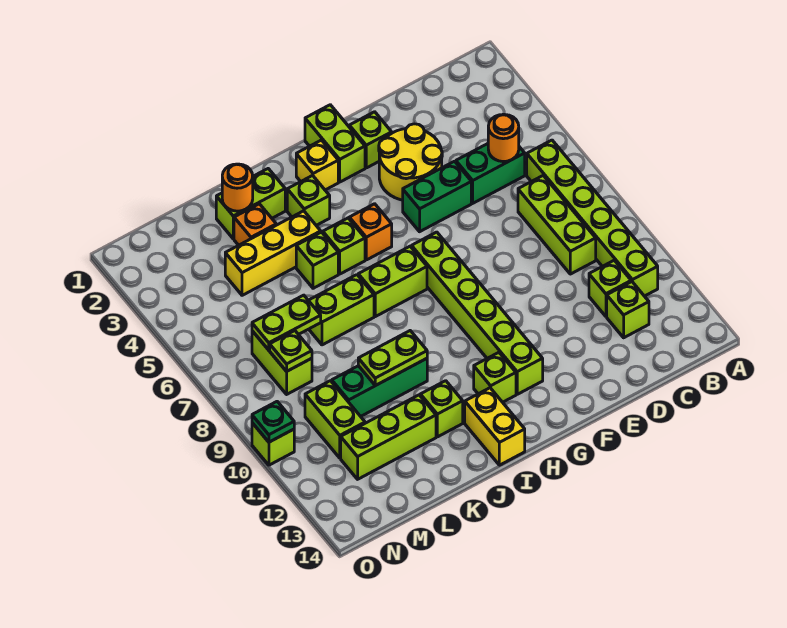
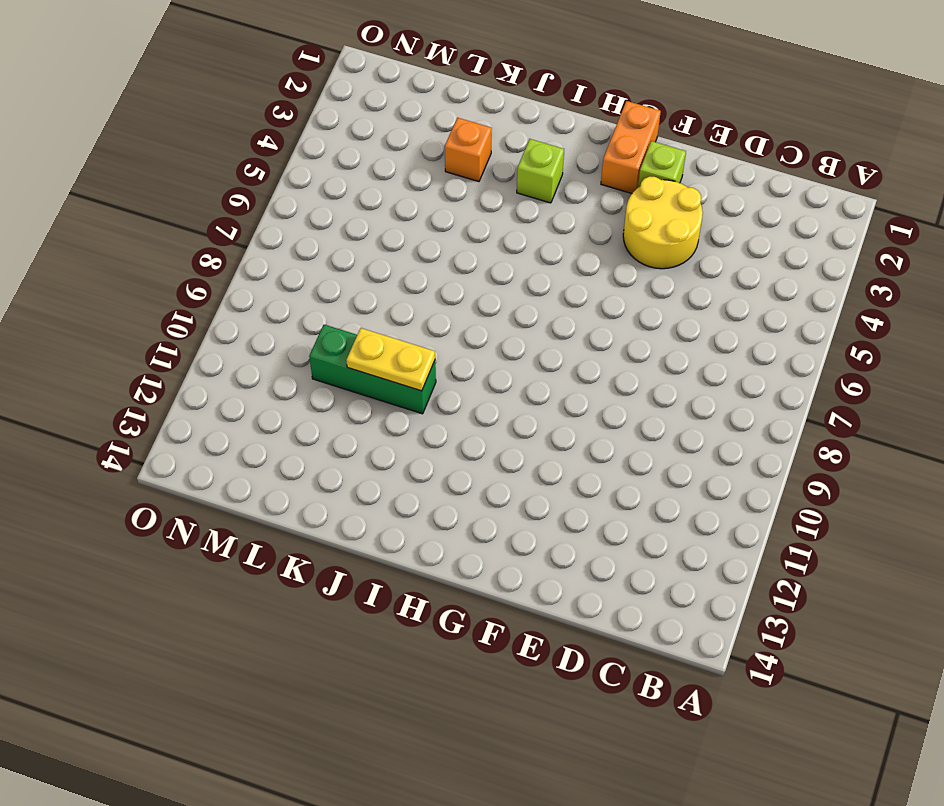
orange 1x2 brick [601,101,661,193] -> lime 1x2 brick [305,105,365,182]
yellow 1x2 plate [346,328,435,391] -> lime 1x2 plate [358,331,427,386]
none -> lime 1x6 brick [527,140,658,296]
none -> green 1x2 brick [456,144,525,203]
none -> lime 1x3 brick [518,176,596,274]
none -> lime 1x1 brick [589,261,631,316]

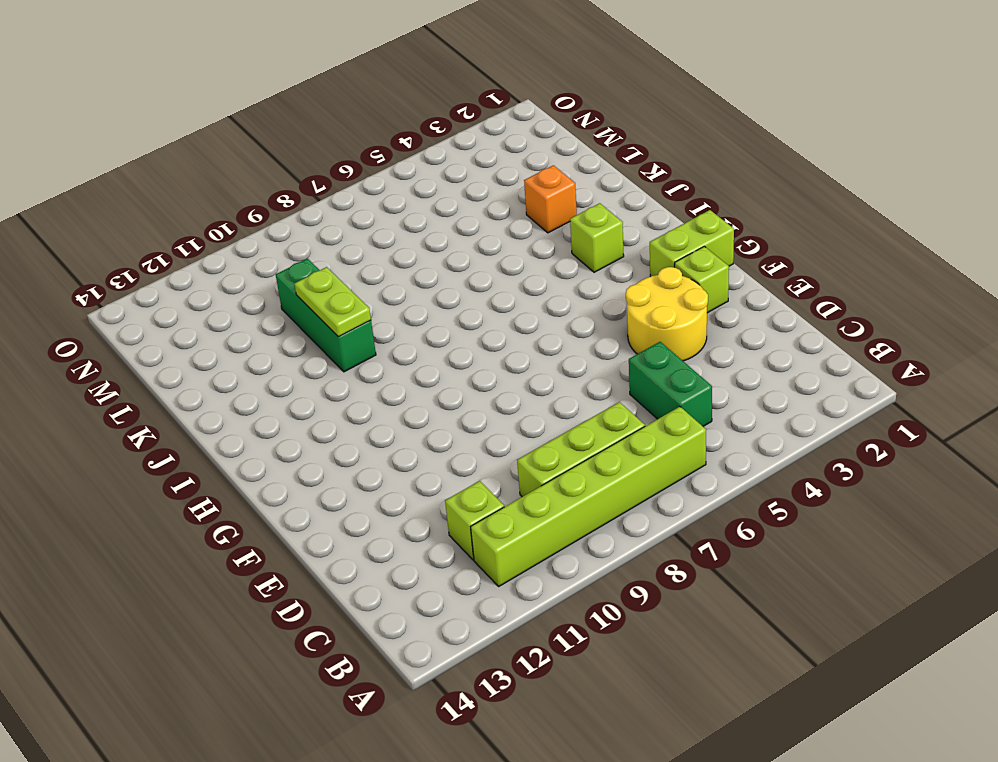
none -> lime 1x1 brick [607,282,649,338]
none -> green 1x2 brick [403,161,471,232]
none -> lime 1x6 brick [412,232,543,394]
none -> yellow 1x1 brick [296,140,338,190]

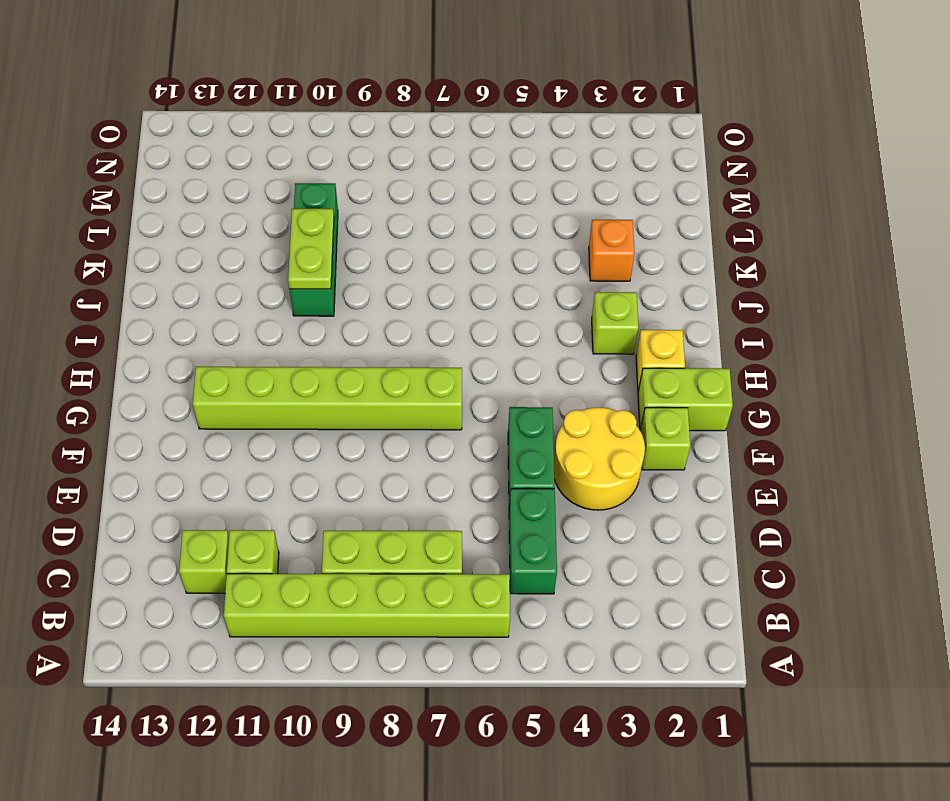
none -> orange 1x1 brick [349,204,392,260]
none -> lime 1x2 brick [358,246,427,317]
none -> lime 1x1 brick [474,352,516,402]
none -> lime 1x1 brick [323,218,365,274]

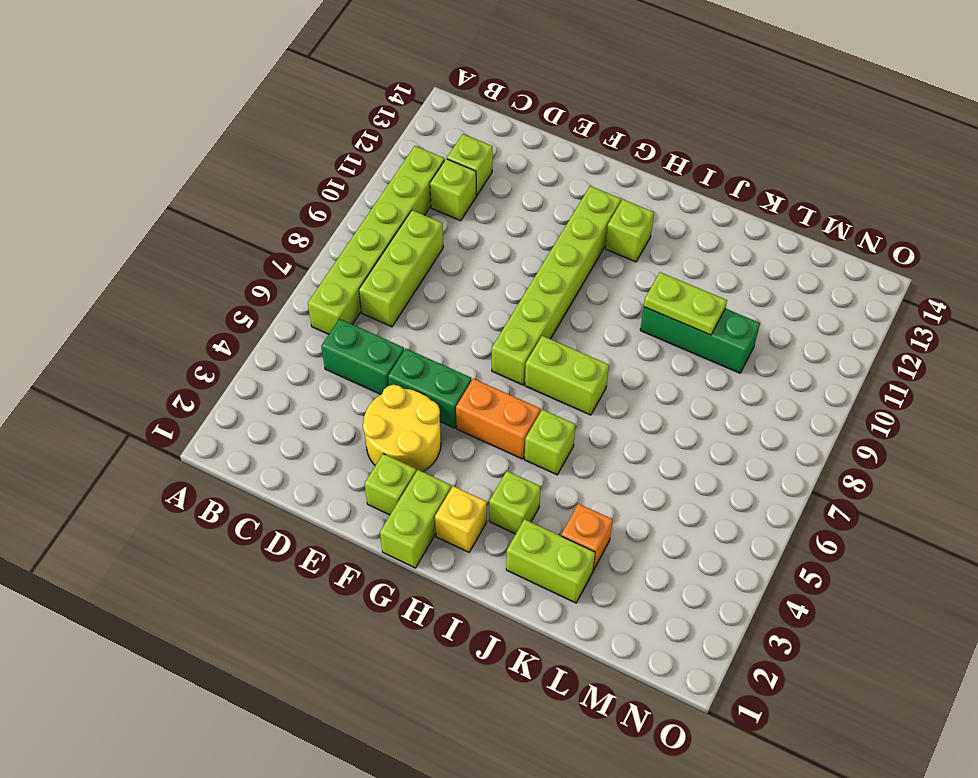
orange 1x2 brick [456,379,540,459] -> orange 1x1 brick [349,204,392,260]
none -> yellow 1x2 brick [465,388,525,465]
none -> yellow 1x3 brick [225,211,321,295]
none -> lime 1x1 brick [296,232,338,288]
none -> lime 1x2 brick [308,275,374,345]

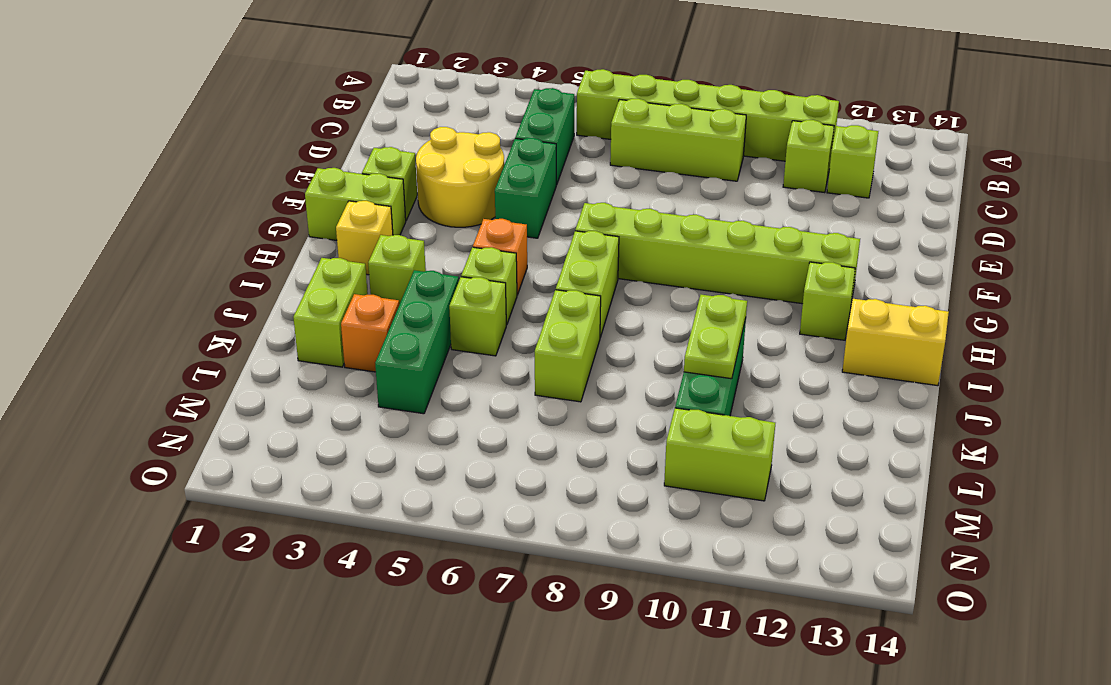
green 1x3 brick [375,270,459,414] -> yellow 1x3 brick [225,211,321,295]
none -> lime 1x1 brick [420,381,463,437]
none -> lime 1x3 brick [341,395,436,479]
none -> lime 1x2 brick [252,331,312,394]
none -> lime 1x1 brick [252,423,294,465]

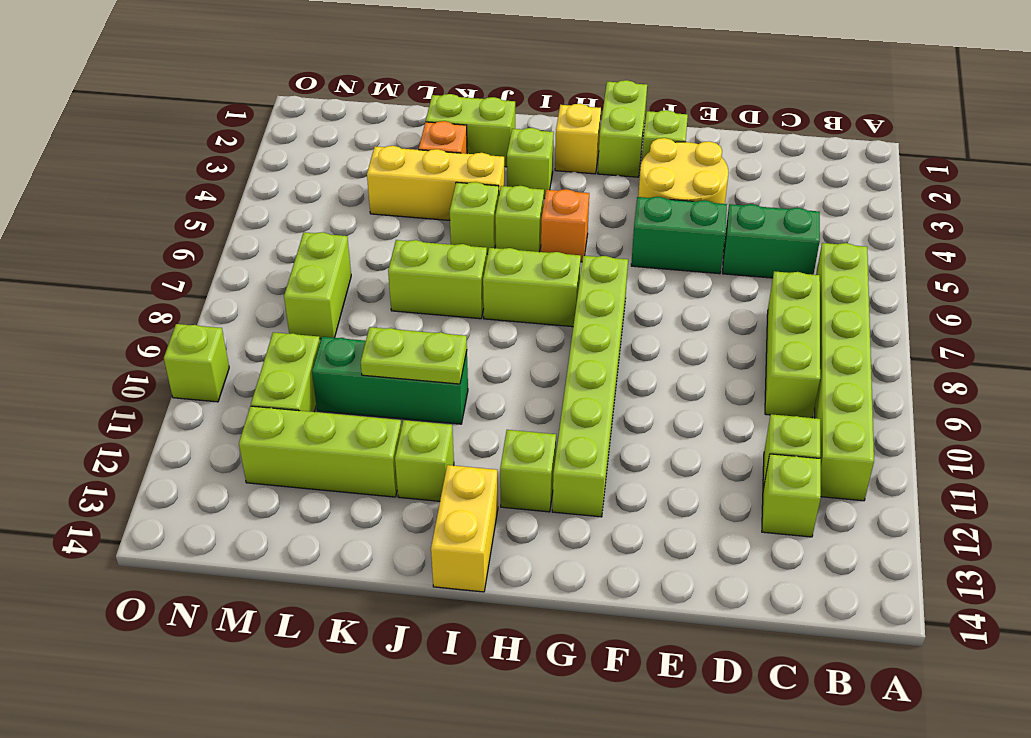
none -> orange 1x1 round brick [488,114,519,162]
none -> orange 1x1 round brick [222,164,253,211]
none -> lime 1x2 plate [252,295,321,350]
none -> lime 1x1 plate [270,331,312,371]

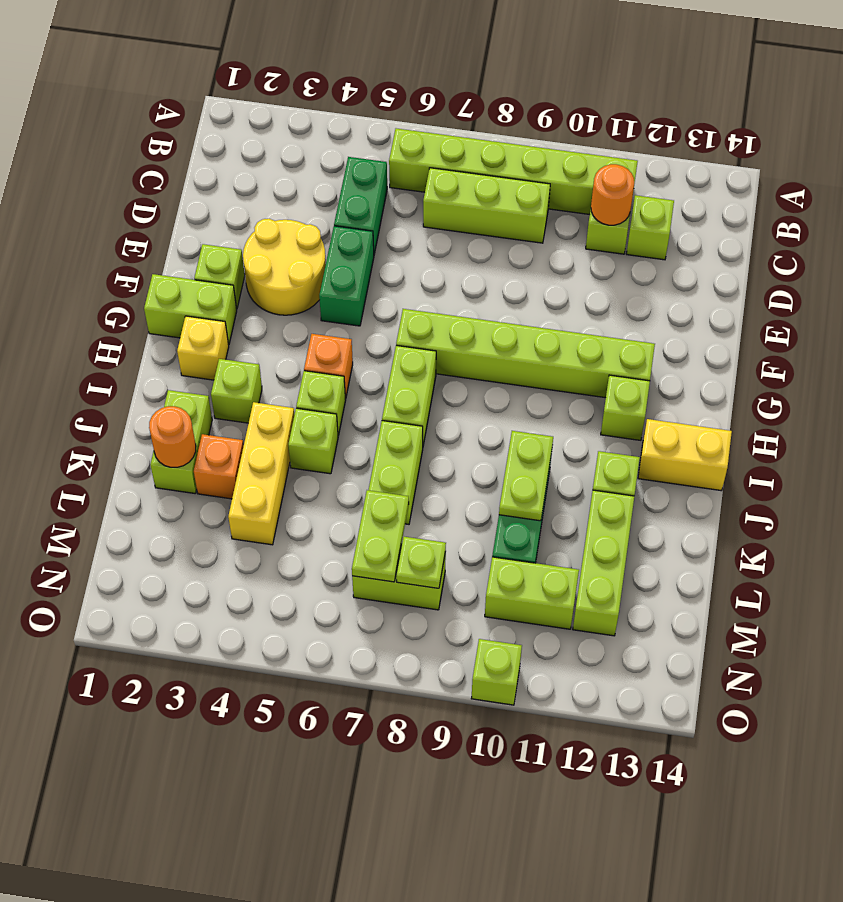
orange 1x1 round brick [591,164,634,225] -> orange 1x1 round brick moved to [488,114,519,162]
none -> green 1x1 plate [252,402,294,442]

